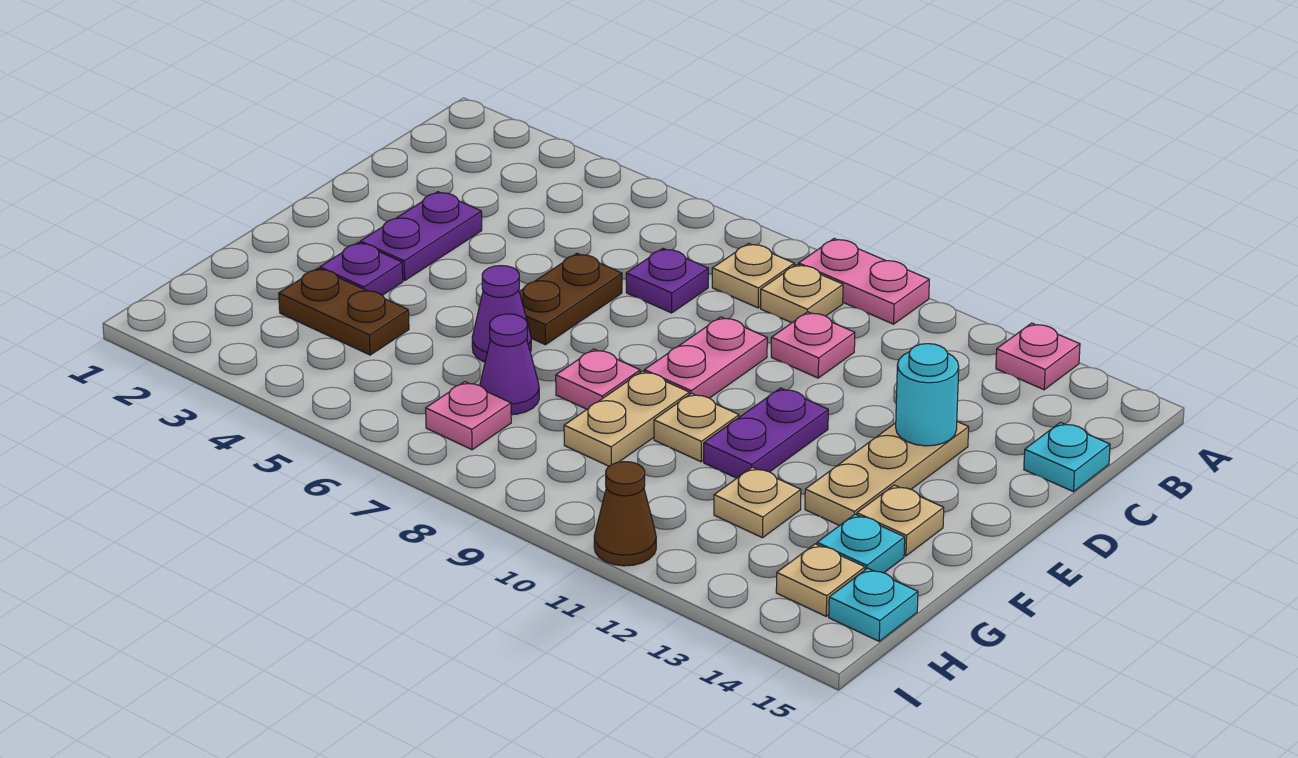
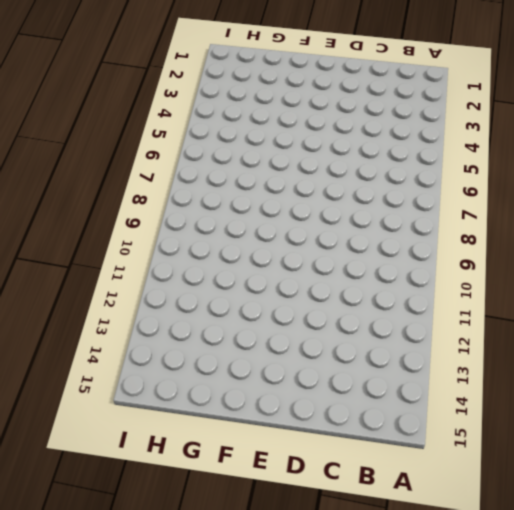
none -> pink 1x2 plate [799,239,929,324]
none -> pink 1x1 plate [996,323,1080,390]
none -> tan 1x1 plate [712,243,794,308]

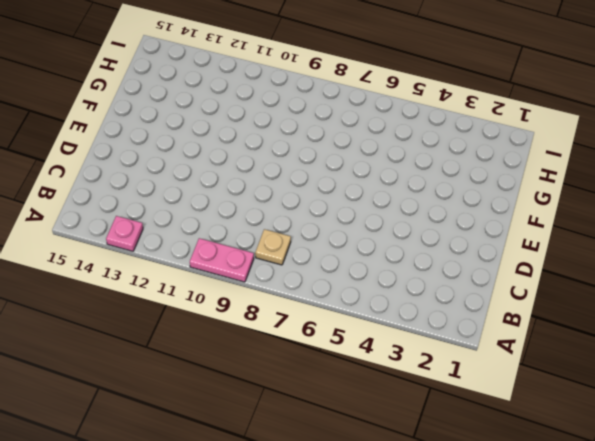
none -> tan 1x1 plate [761,264,843,323]
none -> purple 1x1 plate [626,249,708,313]
none -> pink 1x1 plate [771,312,855,378]

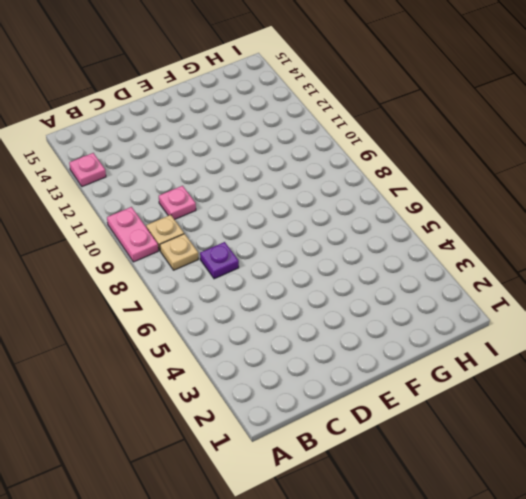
none -> cyan 1x1 plate [1024,422,1110,492]
none -> purple 1x2 plate [360,192,482,281]
none -> brown 1x2 plate [519,253,622,345]

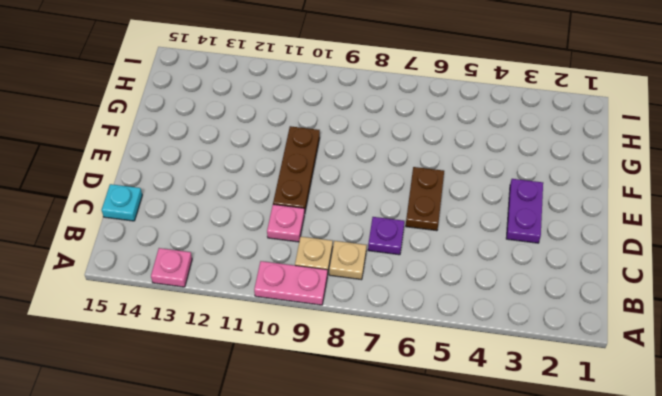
brown 1x3 plate [273,126,320,214] -> tan 1x1 plate [654,393,739,462]
none -> pink 1x2 plate [644,317,767,398]
none -> tan 1x3 plate [805,422,969,526]
none -> purple 1x2 plate [704,388,828,478]

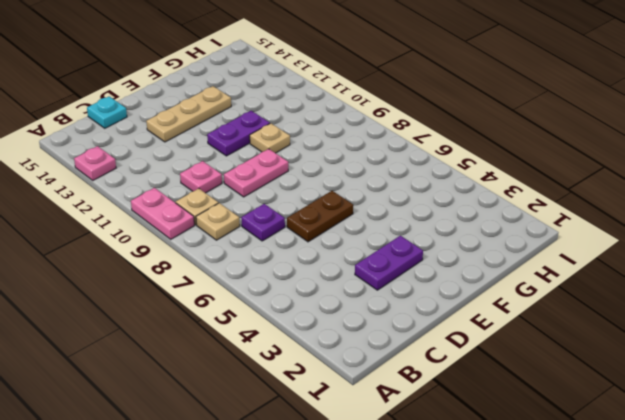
none -> purple 1x1 plate [320,242,403,295]
none -> purple 1x1 cone [472,266,531,362]
none -> pink 1x1 plate [556,349,640,409]

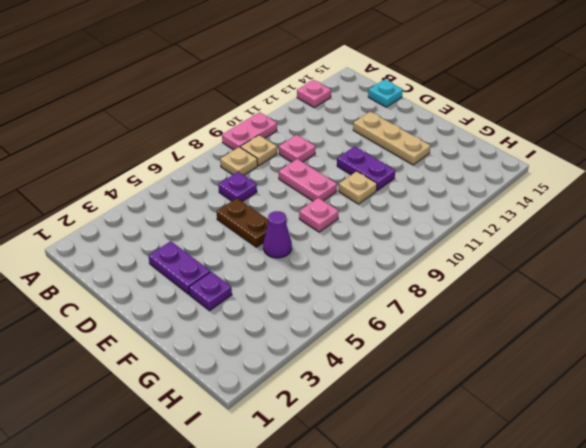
none -> tan 1x2 plate [564,371,689,466]
none -> tan 1x1 plate [857,485,944,556]
none -> brown 1x2 plate [279,268,409,355]

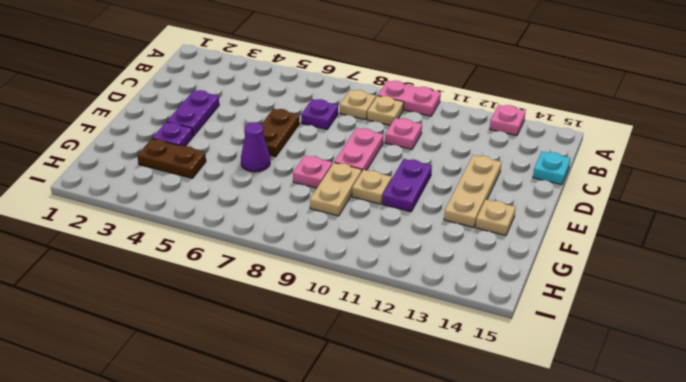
none -> purple 1x1 cone [480,314,539,415]
none -> tan 1x1 plate [714,467,801,538]
none -> cyan 1x1 plate [817,514,905,573]

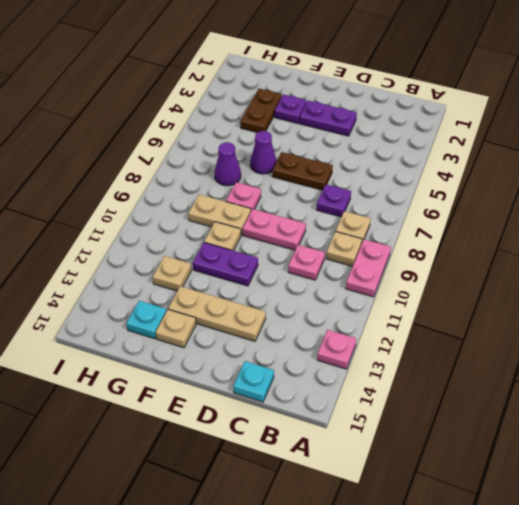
none -> pink 1x1 plate [426,382,511,450]
none -> tan 1x1 plate [776,544,865,616]
none -> cyan 1x1 plate [829,568,918,641]

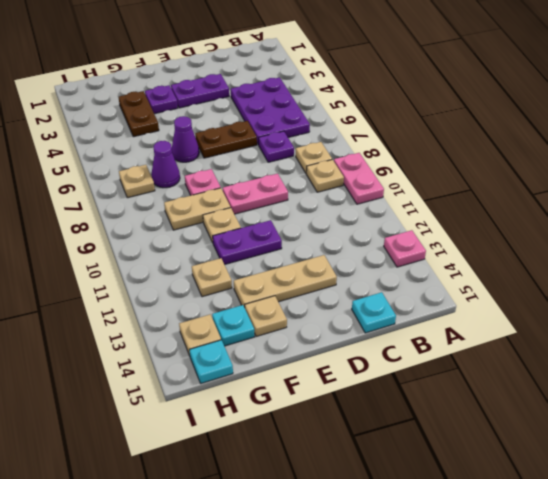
purple 2x3 plate [231,77,310,145] -> none
tan 1x1 plate [119,165,155,198] -> pink 1x1 plate [426,382,511,450]
none -> pink 1x1 plate [771,312,855,378]
none -> brown 1x1 cone [594,462,656,566]
none -> cyan 1x1 round brick [896,344,959,446]

